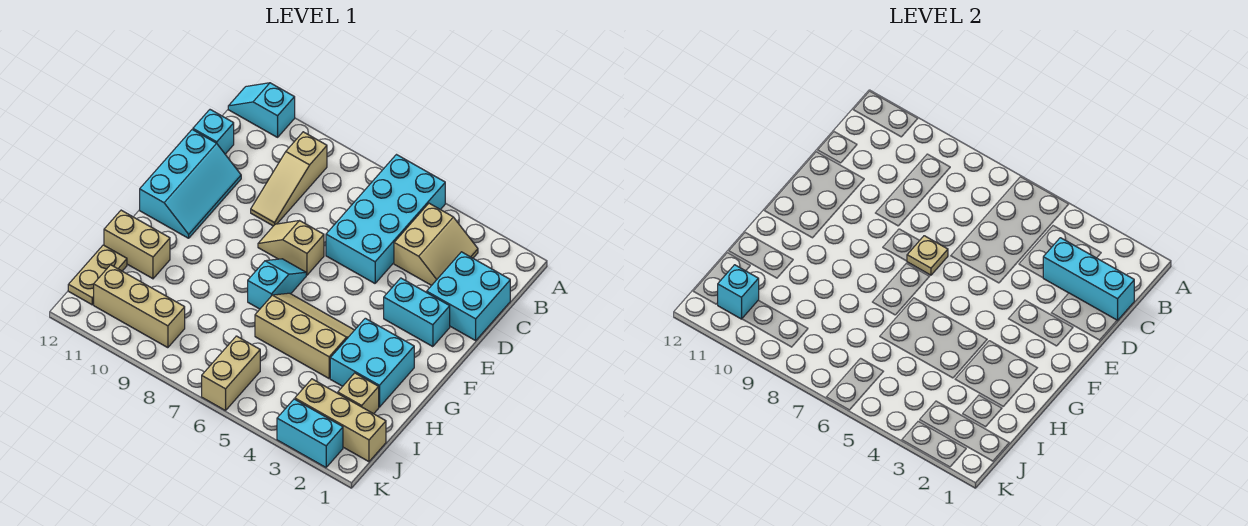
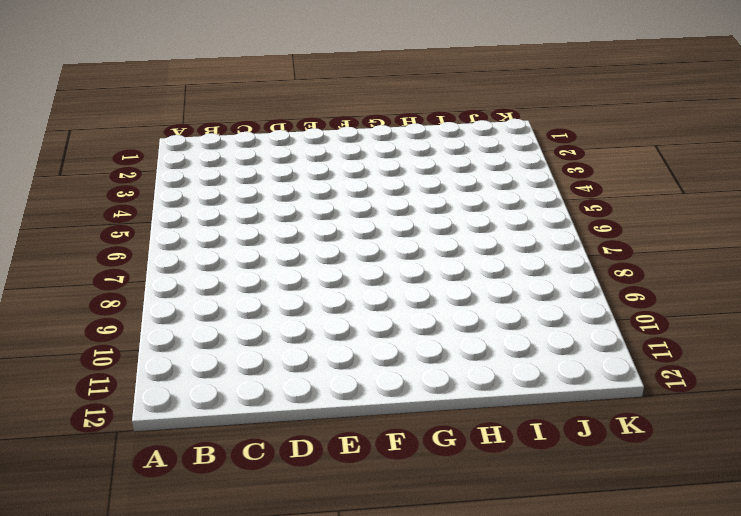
none -> cyan 2x4 brick [326,155,445,283]
none -> cyan 1x2 slope [228,83,295,137]
none -> tan 2x2 slope [394,203,478,285]

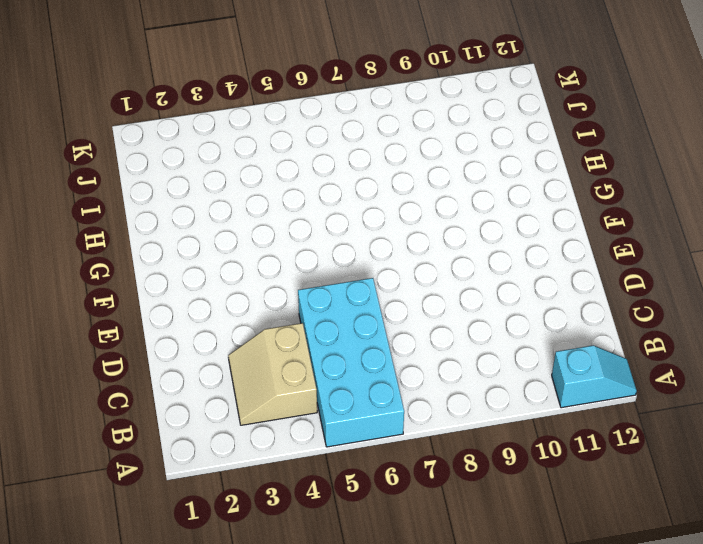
none -> tan 1x3 slope [251,132,327,226]
none -> cyan 2x2 brick [427,252,510,340]
none -> cyan 1x1 brick [193,110,234,154]

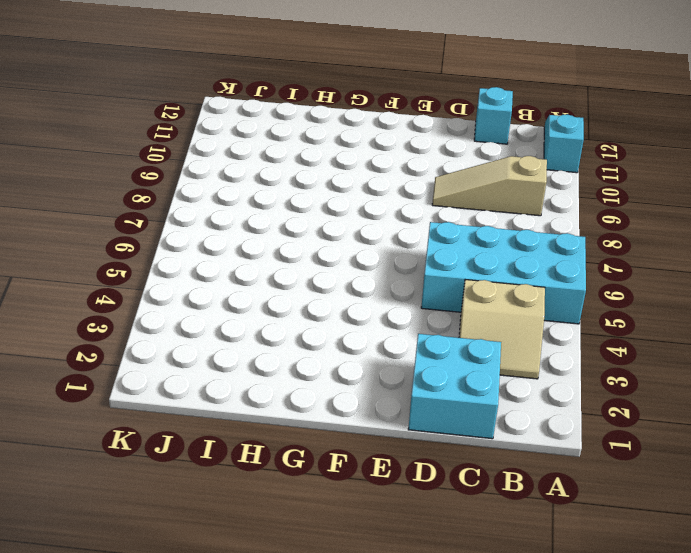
none -> cyan 2x3 slope [140,130,241,238]
none -> cyan 1x2 brick [384,278,450,347]
none -> tan 1x2 slope [258,221,324,275]

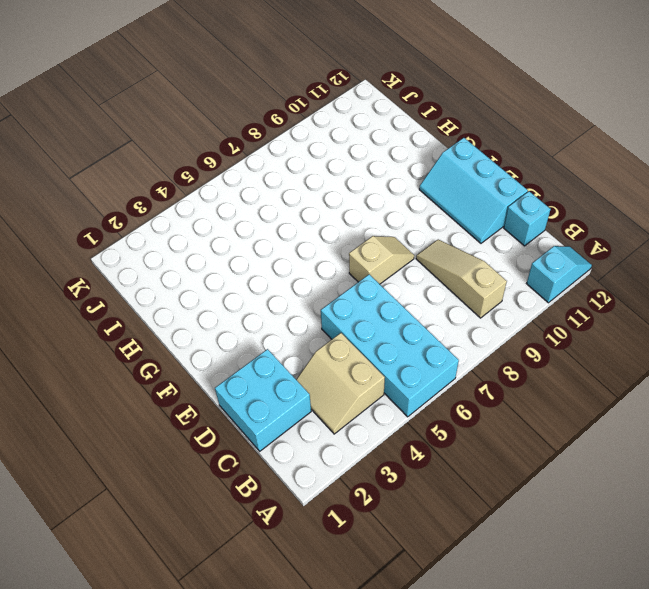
none -> cyan 1x2 brick [384,278,450,347]
none -> cyan 1x2 slope [248,259,306,309]
none -> cyan 2x2 brick [330,318,414,407]

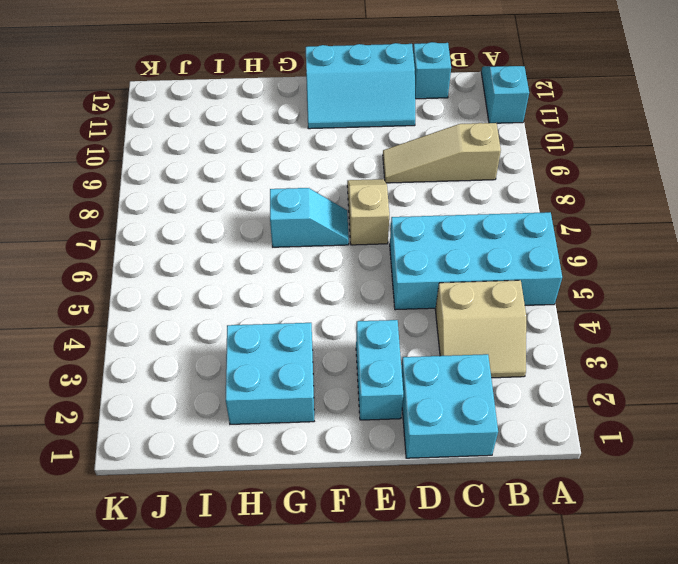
none -> tan 2x3 slope [255,293,354,378]
none -> tan 1x2 brick [104,210,170,279]
none -> tan 1x1 brick [338,373,379,414]

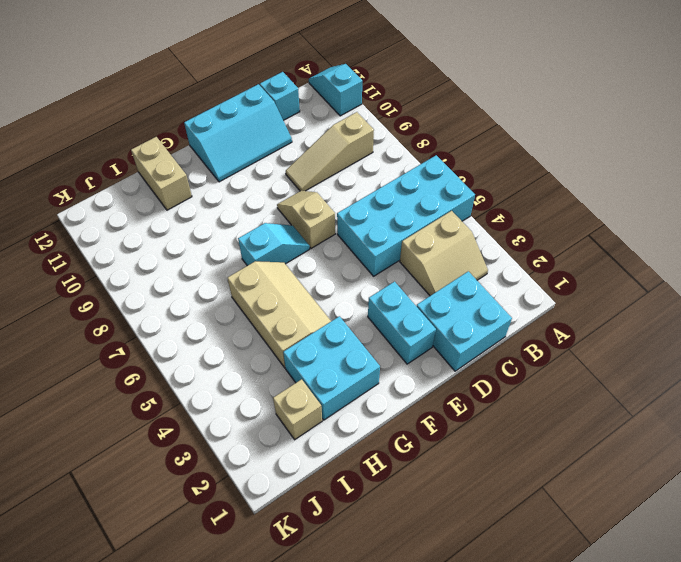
none -> tan 1x2 plate [68,245,127,305]
none -> tan 1x3 brick [295,379,386,462]
none -> tan 1x2 brick [202,336,260,411]

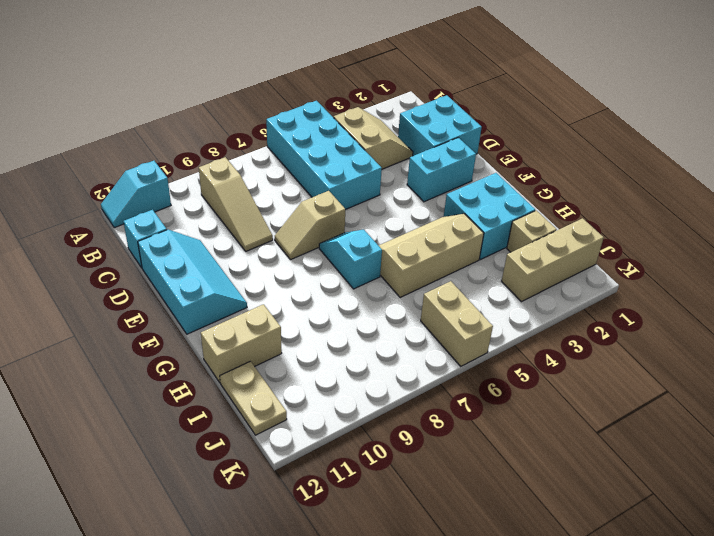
none -> tan 1x3 brick [94,265,185,348]
none -> cyan 1x2 brick [277,399,343,467]
none -> cyan 1x3 brick [1043,238,1134,320]

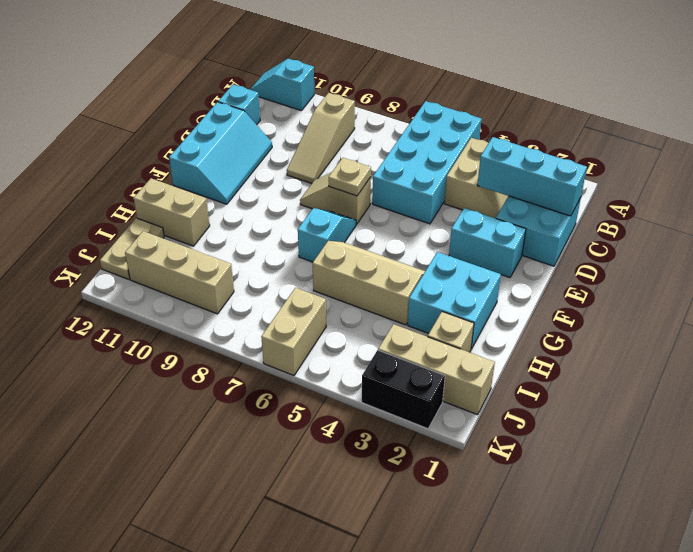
black 1x2 brick [362,350,445,429] -> cyan 1x2 brick [277,399,343,467]
none -> cyan 1x1 brick [718,265,759,319]

